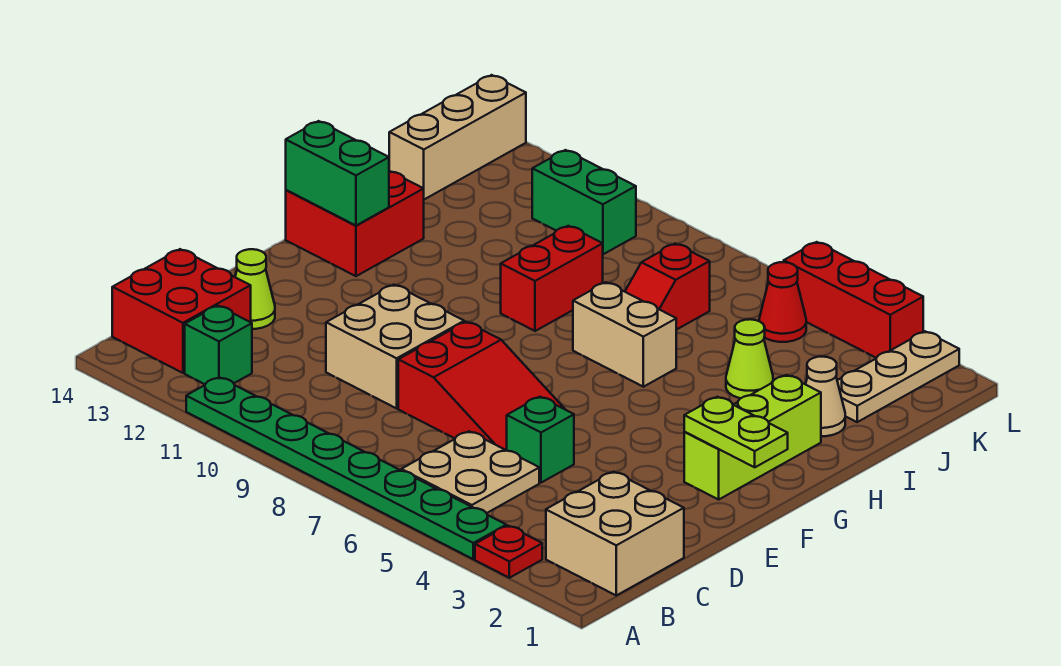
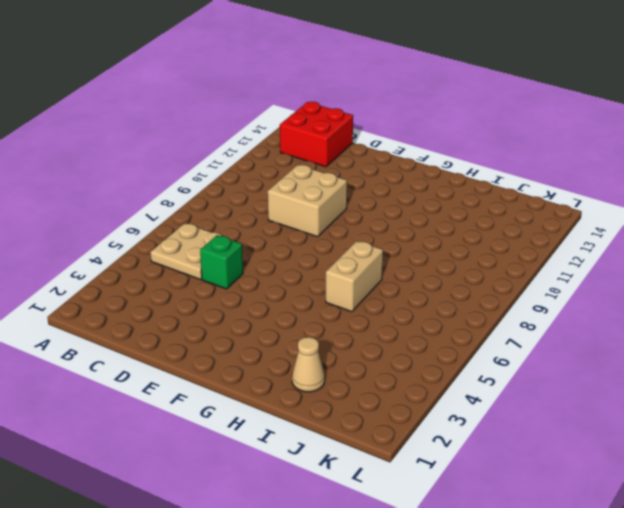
none -> red 1x1 plate [475,526,542,578]
none -> green 1x8 plate [186,377,506,559]
none -> tan 2x2 brick [546,472,684,595]

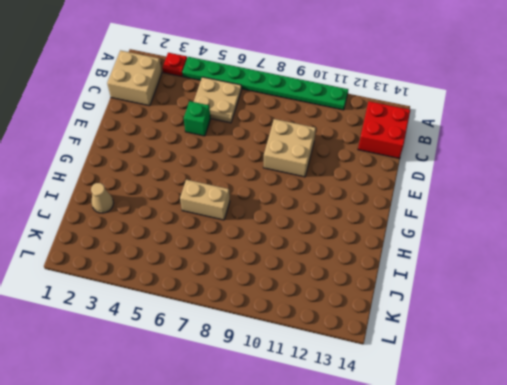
none -> green 1x1 brick [185,306,252,384]
none -> red 2x3 slope [398,322,565,450]
none -> lime 1x1 cone [235,249,275,329]

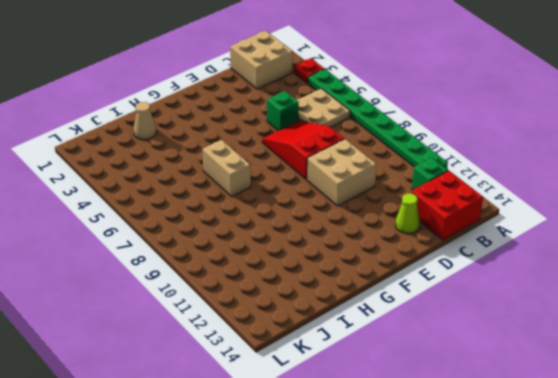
none -> lime 1x3 brick [684,375,821,500]
none -> red 2x2 brick [286,171,424,276]
none -> red 1x2 brick [501,226,603,331]

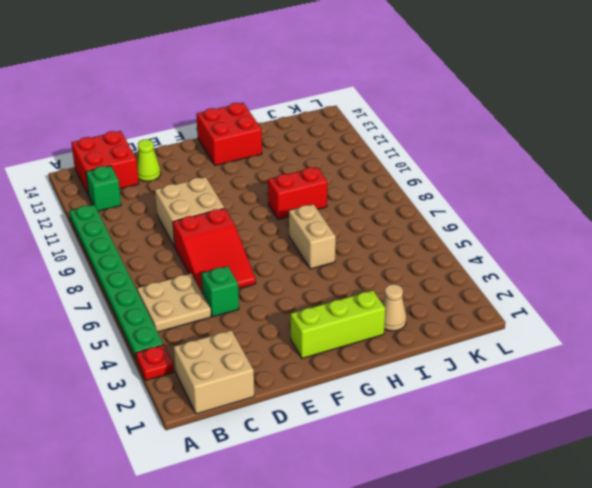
none -> lime 1x1 cone [726,319,773,398]
none -> red 1x2 slope [625,244,710,330]
none -> tan 1x3 plate [837,331,959,422]

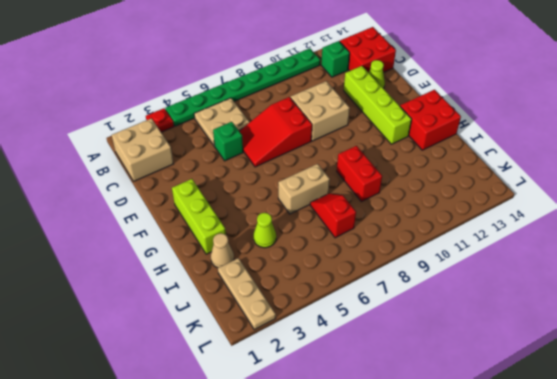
lime 1x4 brick [344,66,412,144] -> none
none -> tan 1x3 brick [389,75,526,199]
none -> red 1x1 cone [759,262,806,342]
none -> green 1x2 brick [532,150,636,254]

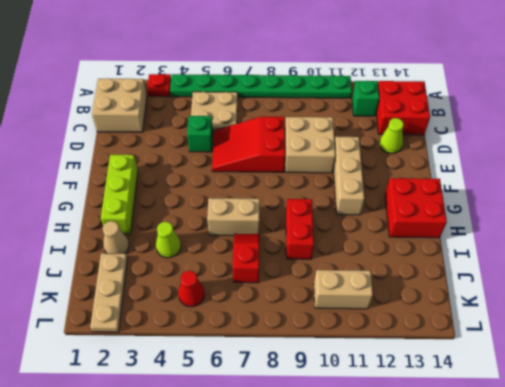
tan 1x3 brick [334,137,364,215] -> tan 1x3 brick moved to [389,75,526,199]
tan 1x2 brick [314,270,373,309] -> green 1x2 brick [532,150,636,254]
none -> red 1x3 brick [784,242,923,358]
none -> lime 1x2 plate [684,397,788,467]
none -> green 1x2 brick [286,121,389,225]

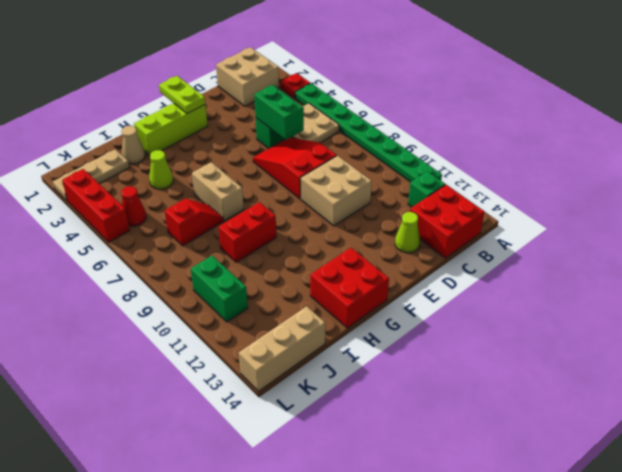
green 1x2 brick [254,85,304,140] -> green 1x2 brick moved to [286,121,389,225]

